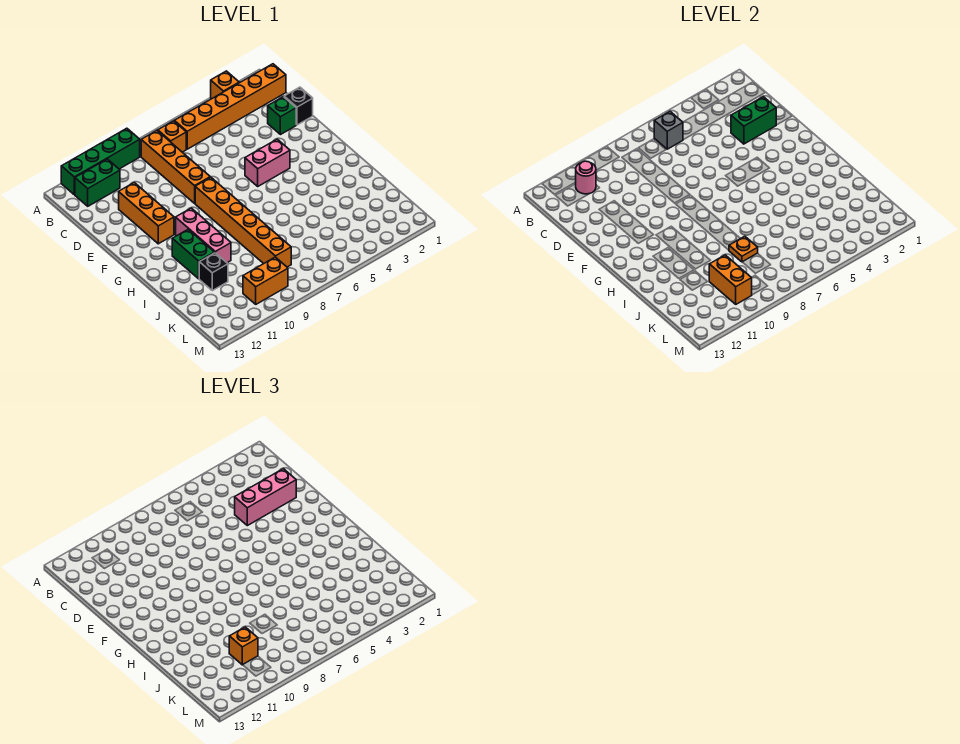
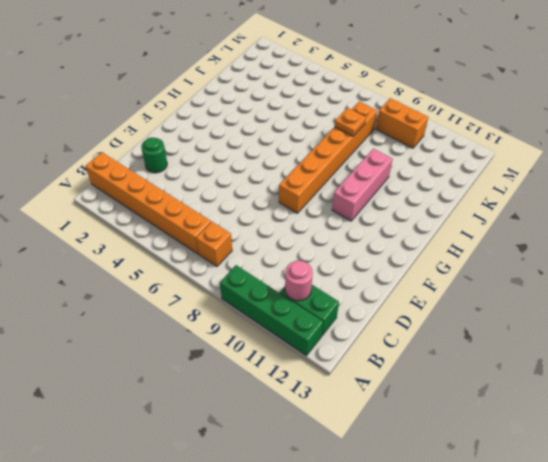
green 1x1 round brick [141,137,167,173] -> green 1x1 brick [268,97,296,135]
none -> orange 1x1 brick [211,71,239,99]
none -> orange 1x4 brick [141,131,210,203]
none -> black 1x1 brick [284,87,313,125]

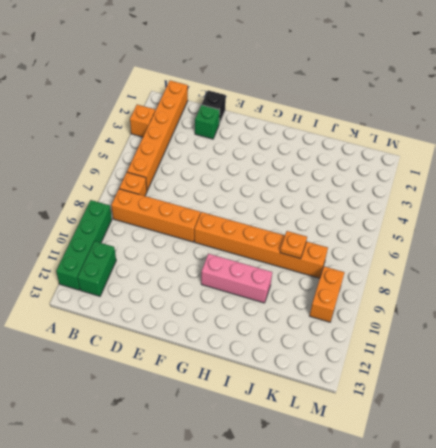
none -> orange 1x3 brick [119,183,174,244]
none -> pink 1x2 brick [245,139,290,186]
none -> green 1x2 brick [172,229,215,279]

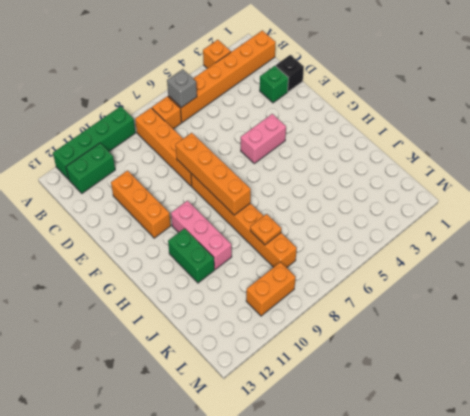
orange 1x4 brick [176,133,251,215] -> none
none -> black 1x1 brick [199,253,228,291]
none -> pink 1x1 round brick [576,161,596,194]
none -> green 1x2 brick [731,97,776,144]

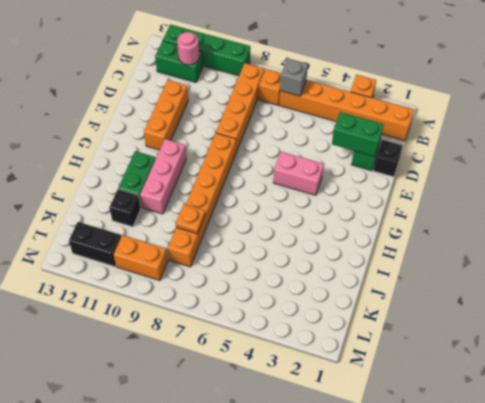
black 1x2 brick [69,222,121,267] -> none
none -> orange 1x2 brick [709,255,752,304]
none -> pink 1x3 brick [235,469,296,526]
none -> orange 1x1 brick [229,627,258,665]

